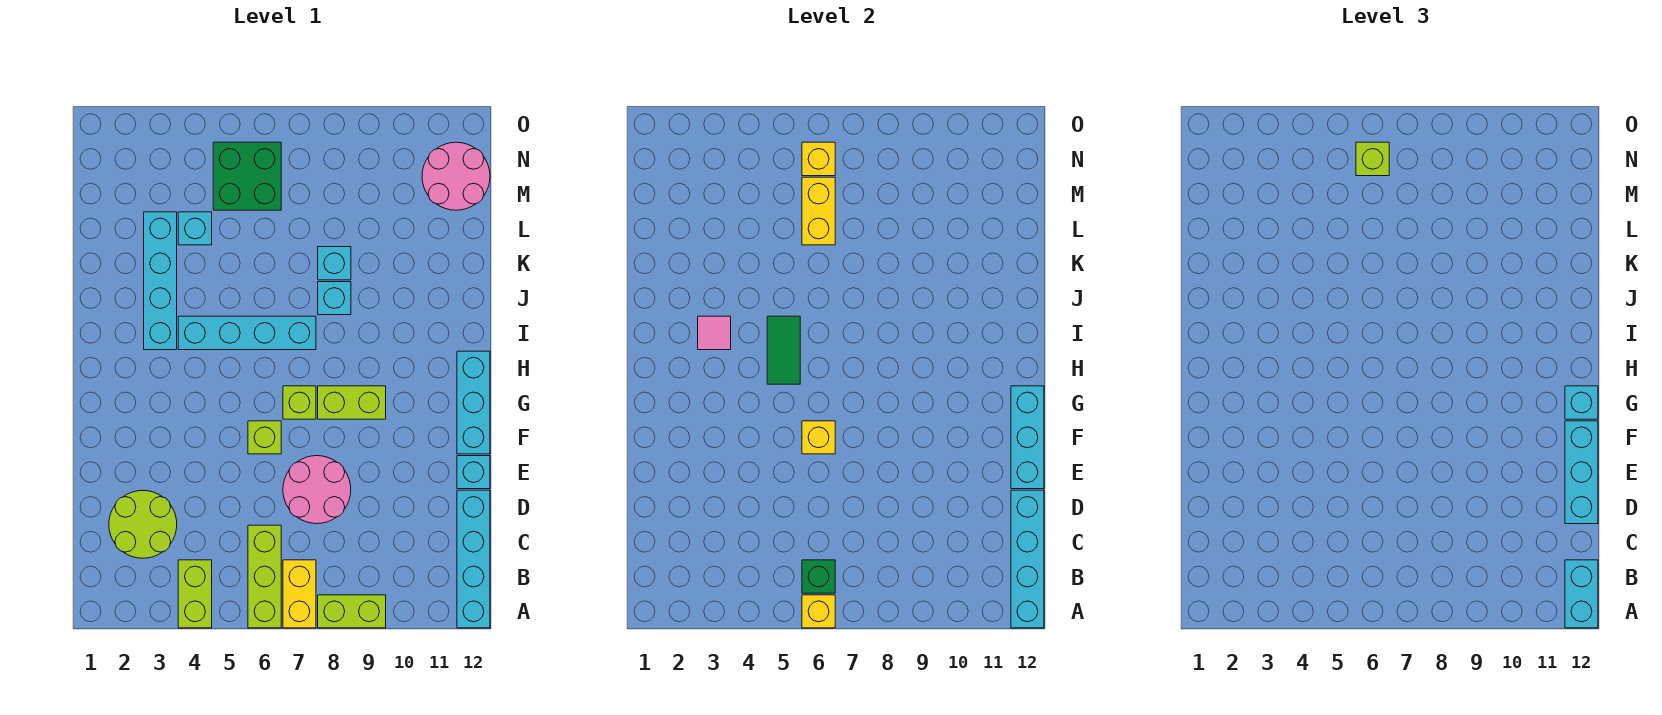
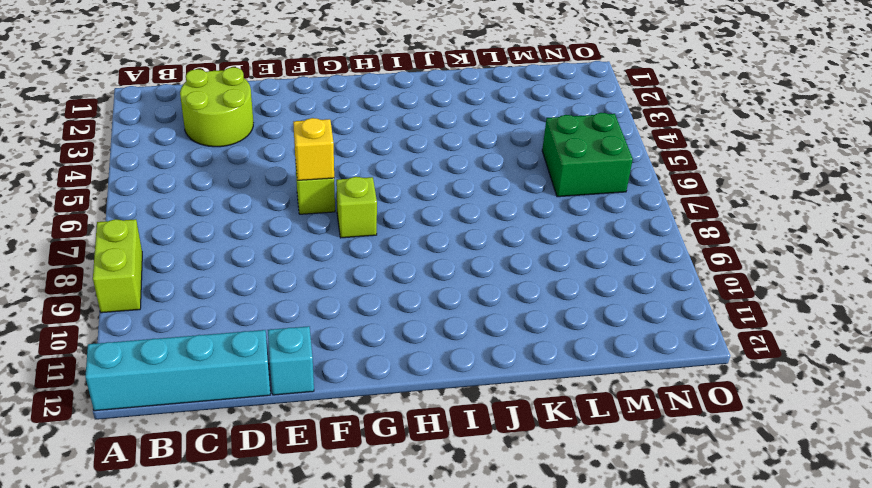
none -> lime 1x2 brick [178,560,212,628]
none -> lime 1x3 brick [248,525,281,628]
none -> yellow 1x2 brick [283,560,316,628]
none -> pink 2x2 round brick [283,456,351,524]

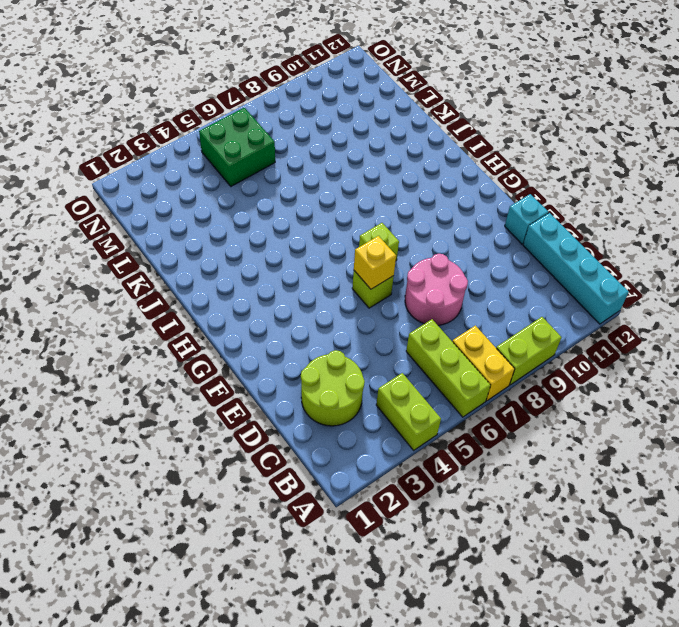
none -> cyan 1x3 brick [457,351,490,454]
none -> lime 1x2 brick [318,386,386,419]
none -> cyan 1x4 brick [144,212,177,350]
none -> cyan 1x4 brick [178,316,316,350]

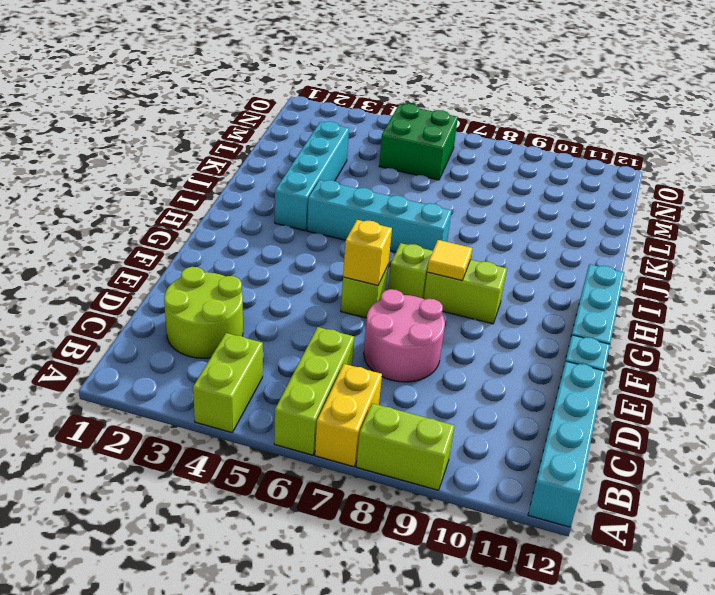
yellow 1x1 tile [427,240,472,280] -> none
none -> cyan 1x1 brick [318,282,351,315]
none -> cyan 1x1 brick [318,247,351,280]
none -> cyan 1x1 brick [178,212,212,245]
none -> pink 2x2 round brick [422,142,490,210]

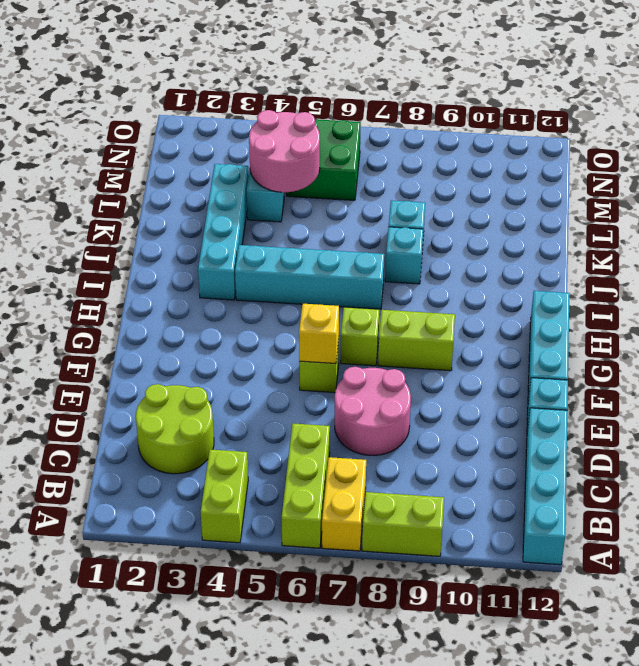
pink 2x2 round brick [249,110,320,192] -> pink 2x2 round brick moved to [422,142,490,210]
none -> yellow 1x1 brick [802,595,835,628]
none -> cyan 1x4 brick [1011,490,1044,628]
none -> green 1x1 brick [802,560,835,593]
none -> cyan 1x3 brick [1011,386,1044,489]

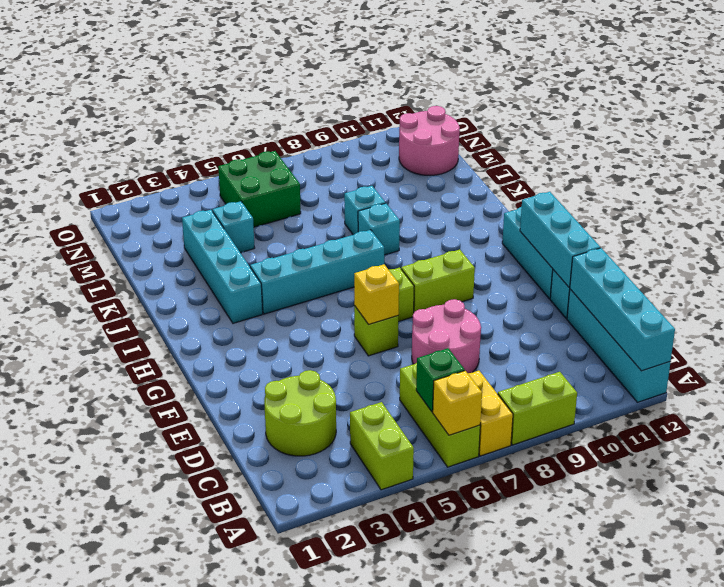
none -> green 1x2 tile [767,316,800,384]
none -> pink 1x1 tile [698,316,731,350]
none -> yellow 1x2 brick [802,177,835,245]
none -> yellow 1x1 brick [802,142,835,176]

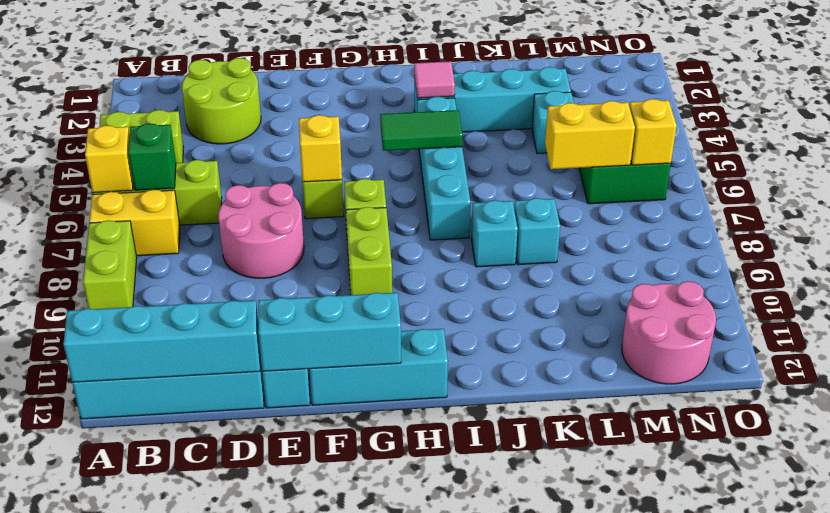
none -> cyan 1x2 brick [1565,560,1598,628]
none -> cyan 1x3 brick [1565,421,1598,524]
none -> cyan 1x1 brick [1565,386,1598,419]
none -> lime 1x1 brick [1356,142,1389,176]

